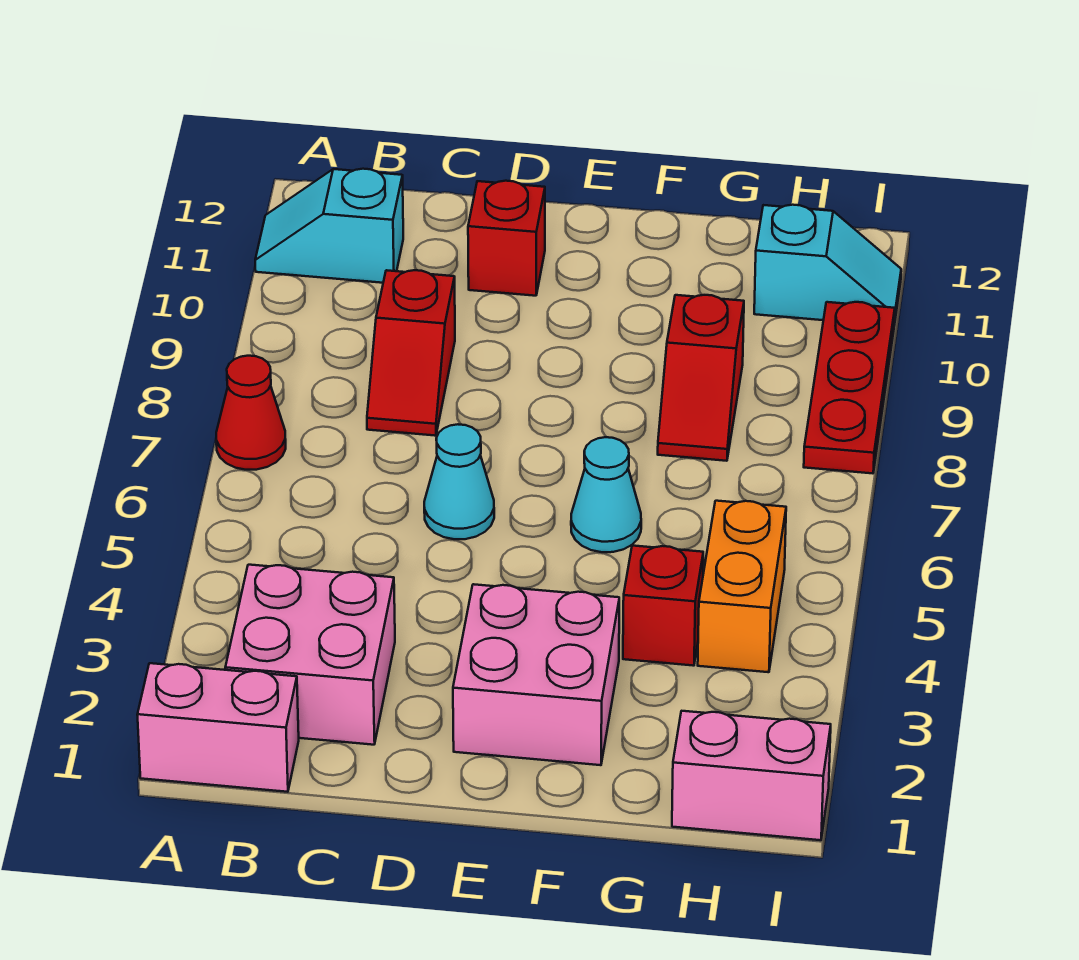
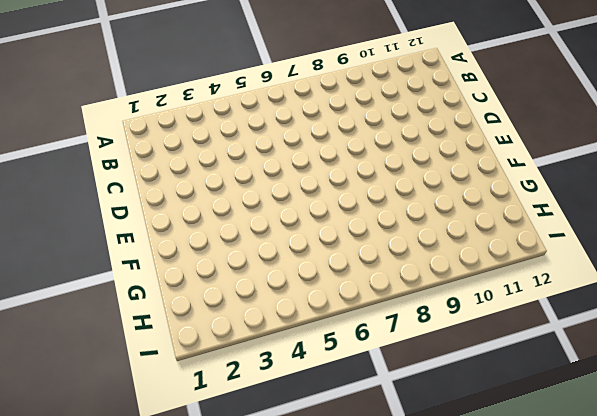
none -> pink 1x2 brick [137,663,299,792]
none -> red 1x1 cone [216,356,286,470]
none -> cyan 1x2 slope [255,169,403,283]

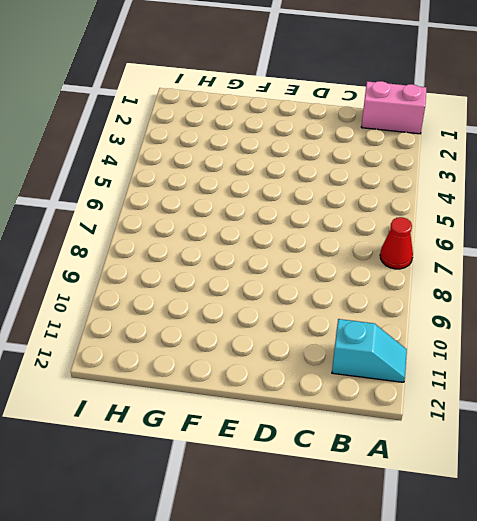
none -> pink 2x2 brick [225,565,395,745]
none -> red 1x2 slope [367,270,455,436]
none -> cyan 1x1 cone [424,424,494,539]

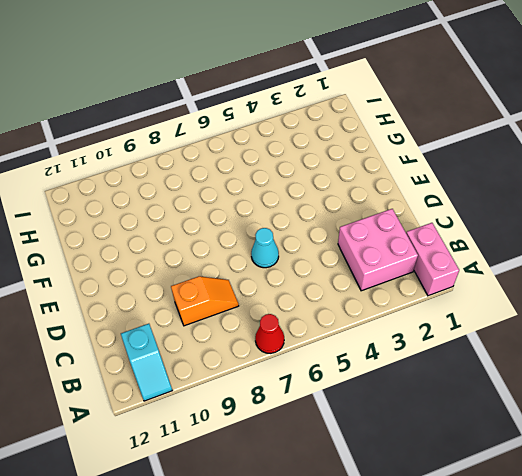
orange 1x2 slope [171,276,239,326] -> red 1x2 slope [367,270,455,436]
none -> red 1x1 brick [468,181,545,296]
none -> pink 2x2 brick [453,584,619,765]
none -> cyan 1x1 cone [571,437,641,552]

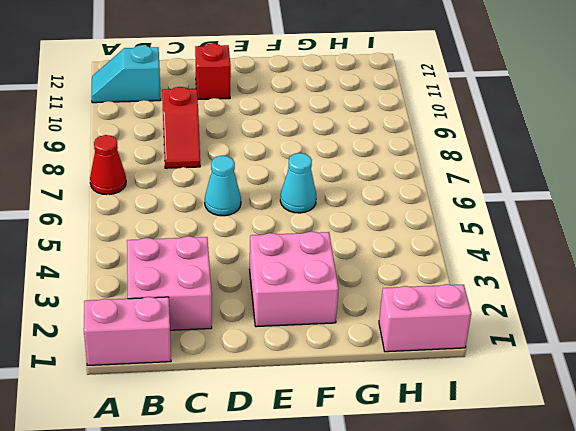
none -> red 1x1 brick [623,546,703,666]
none -> red 1x2 slope [658,295,744,461]
none -> orange 1x2 brick [698,501,786,672]

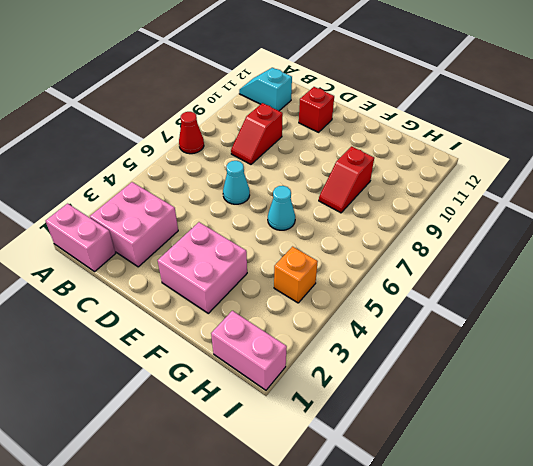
orange 1x1 brick [274,247,318,303] -> orange 1x2 brick [698,501,786,672]
none -> red 1x1 brick [623,546,703,666]
none -> cyan 1x2 slope [754,205,901,325]
none -> red 1x3 plate [804,302,895,473]

